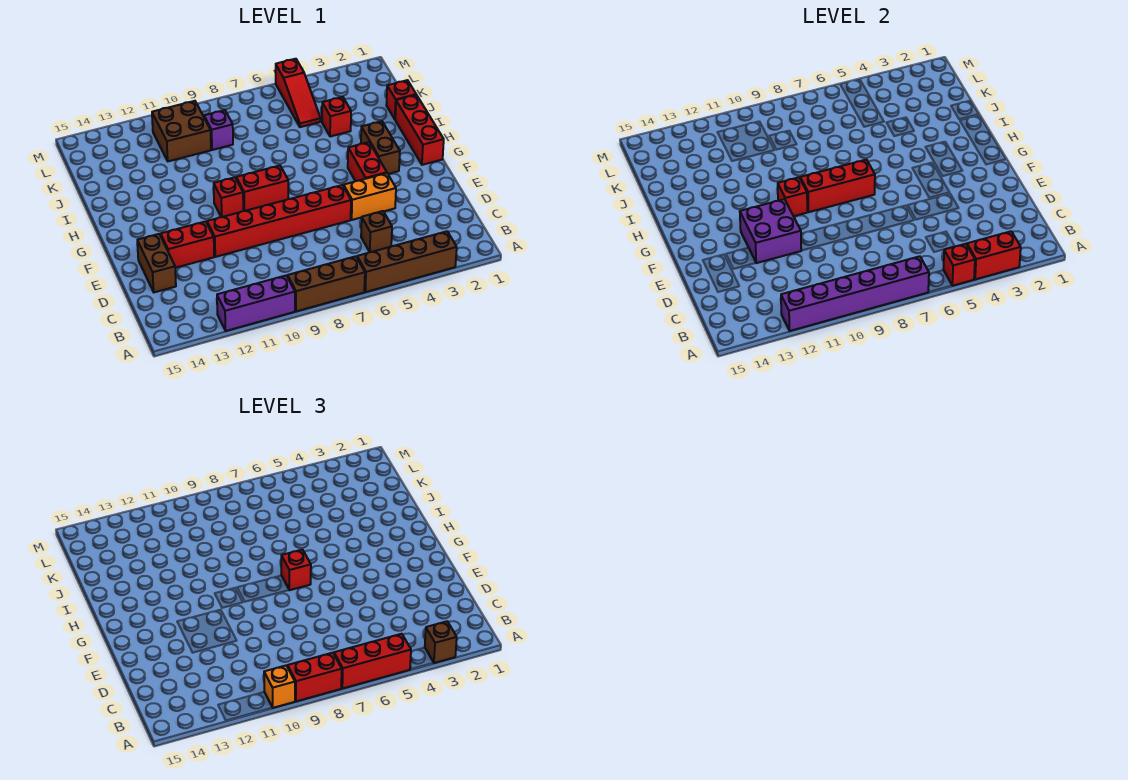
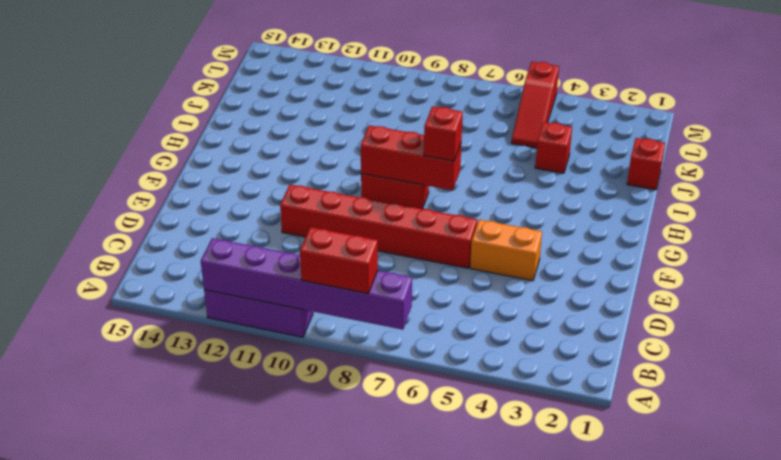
none -> brown 1x4 brick [357,231,457,292]
none -> brown 1x3 brick [288,256,365,311]
none -> brown 1x1 brick [361,211,392,252]

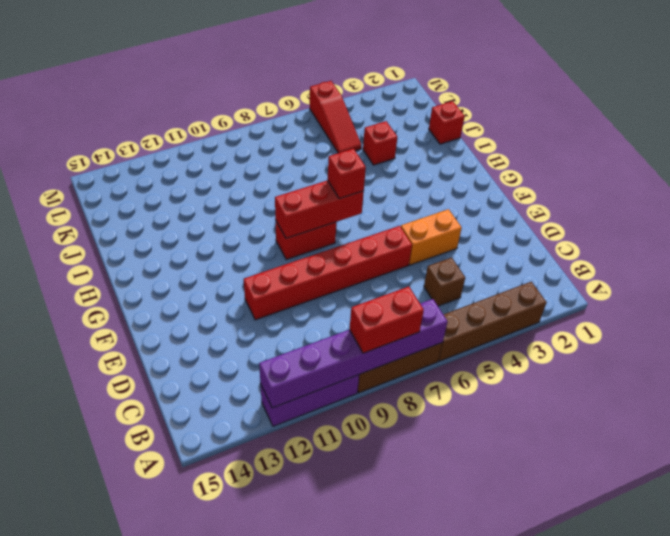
none -> brown 1x2 brick [137,234,176,292]
none -> red 1x2 brick [161,221,214,268]
none -> red 1x2 brick [348,142,387,181]

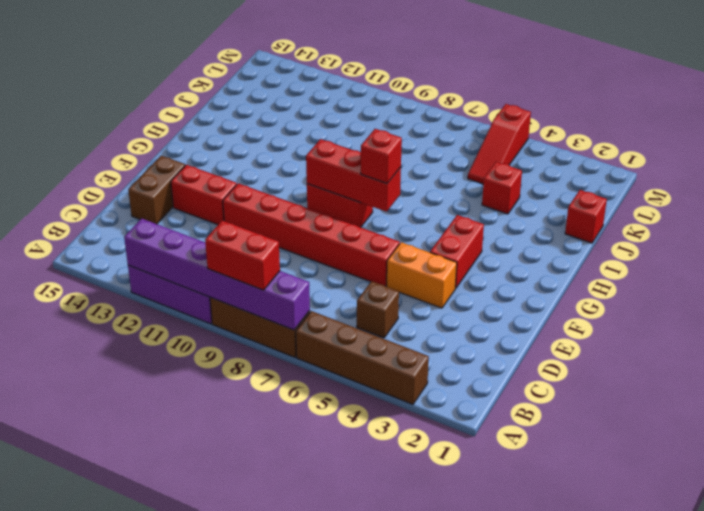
none -> red 1x3 brick [395,95,444,165]
none -> brown 1x2 brick [361,121,400,174]
none -> red 1x1 brick [213,177,243,217]

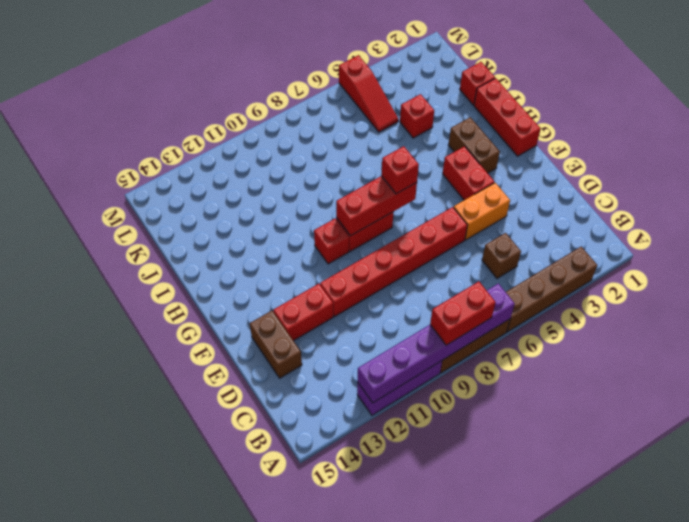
none -> purple 1x1 brick [204,110,233,150]
none -> brown 2x2 brick [152,101,211,161]
none -> red 1x2 brick [967,231,1021,279]

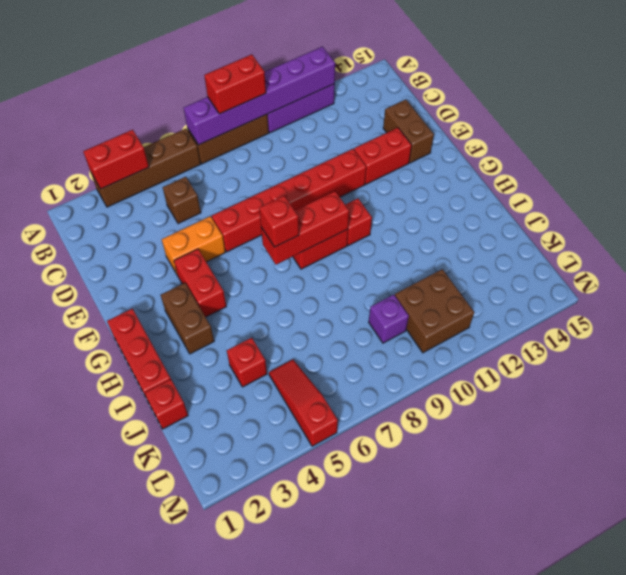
none -> red 1x1 brick [943,244,975,286]
none -> purple 2x2 brick [740,199,801,263]
none -> red 1x1 brick [777,177,807,216]

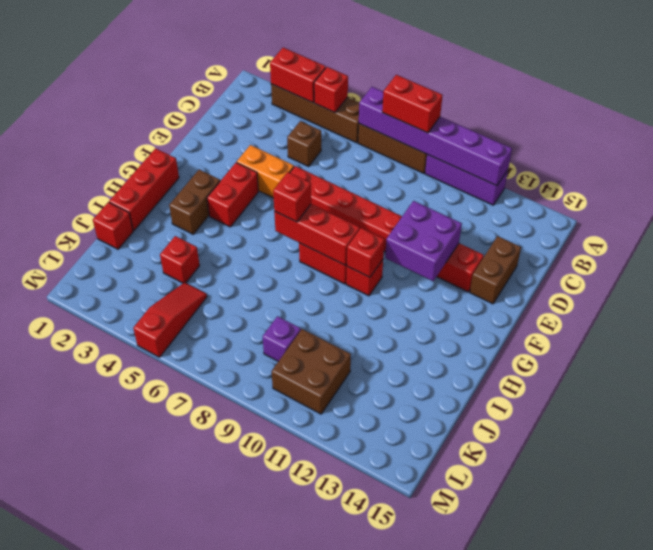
none -> brown 1x1 brick [425,621,457,663]
none -> red 1x3 brick [334,634,411,689]
none -> orange 1x1 brick [264,666,295,708]

